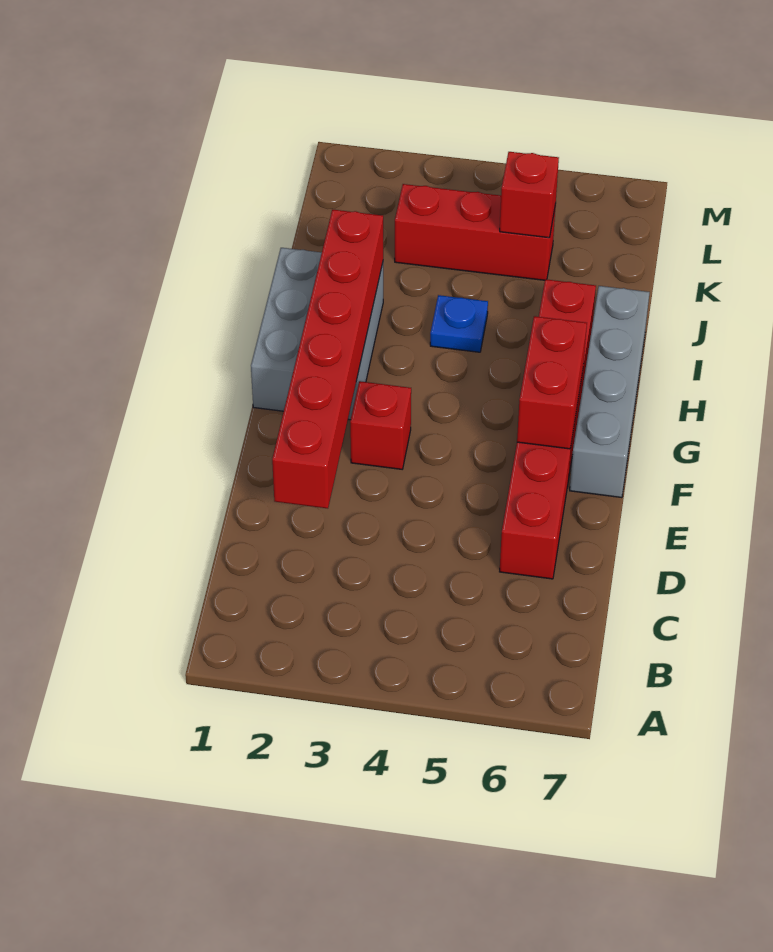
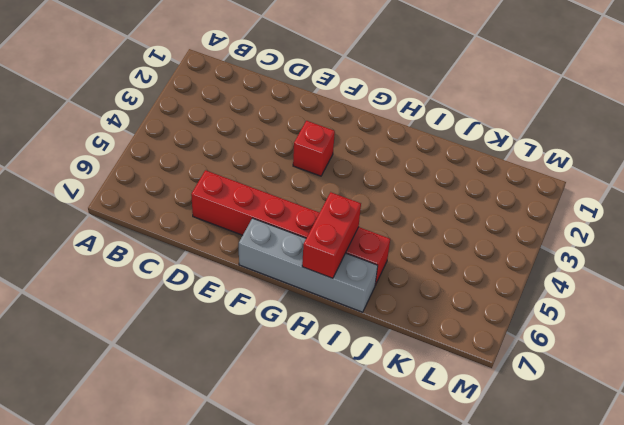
red 1x2 brick [302,192,361,278] -> red 1x2 brick turned to [517,316,587,449]
none -> grey 2x3 brick [251,248,383,420]
none -> blue 1x1 plate [430,295,488,352]

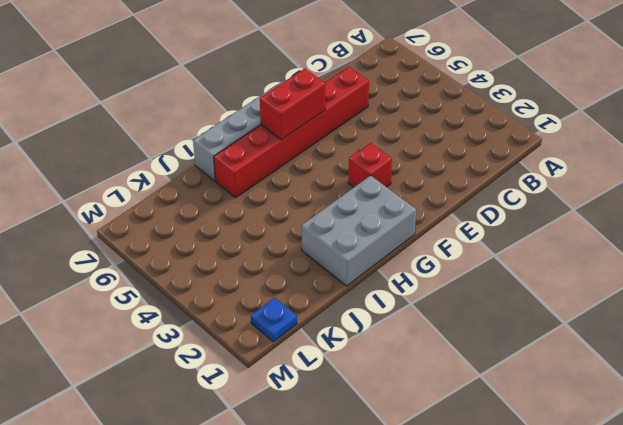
blue 1x1 plate [251,298,297,342] -> blue 1x1 plate moved to [430,295,488,352]
none -> red 1x3 brick [395,184,556,280]
none -> red 1x6 brick [272,210,383,508]

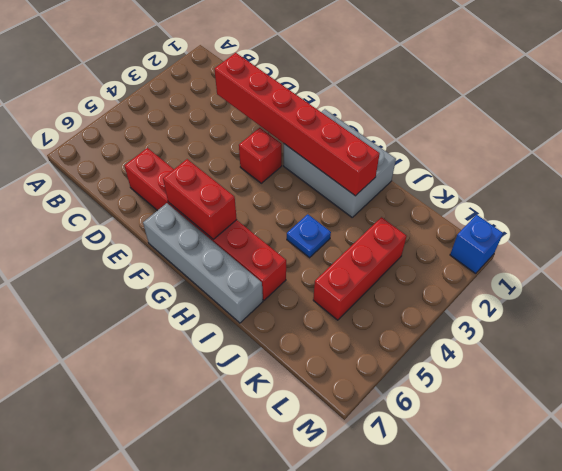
blue 1x1 brick [450,215,503,274] -> none
none -> red 1x1 brick [500,152,559,238]

